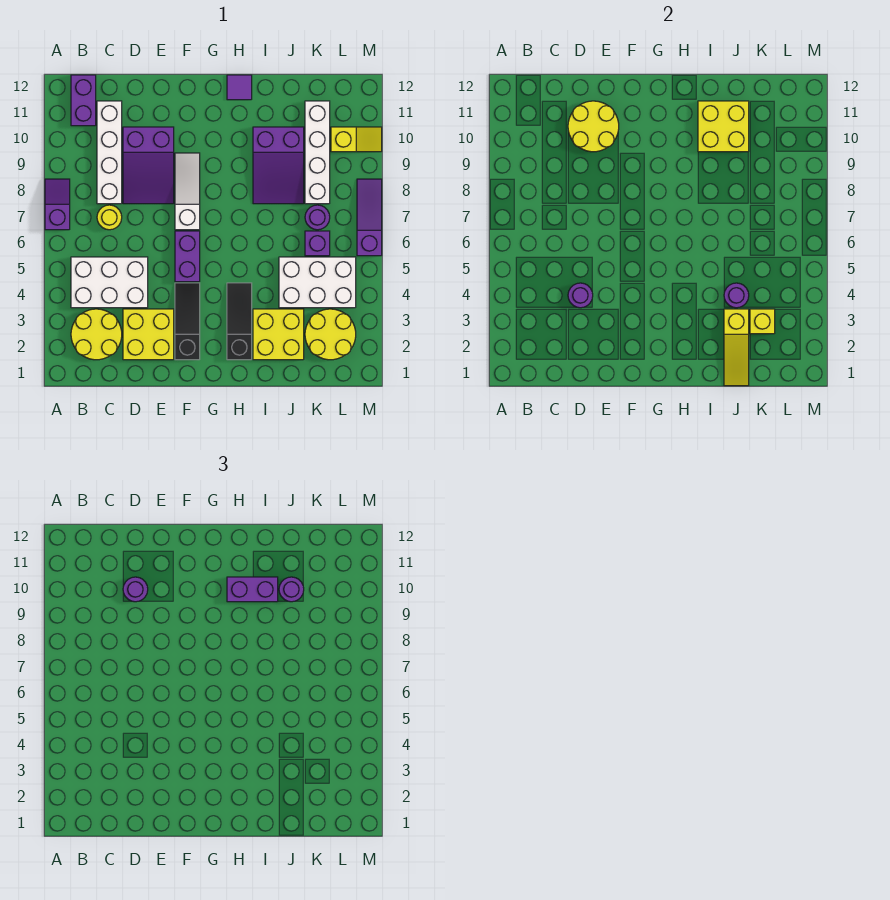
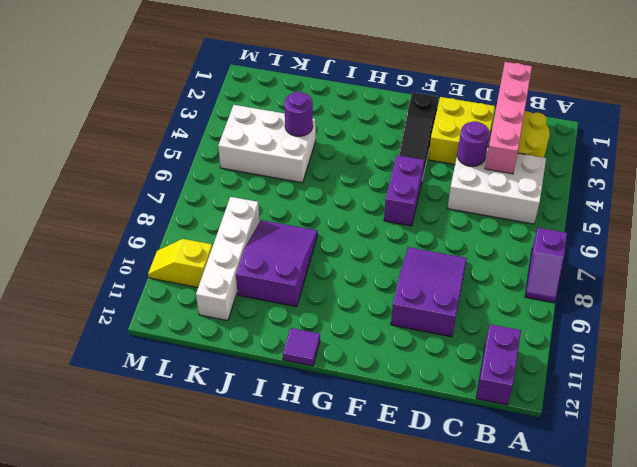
pink 1x4 brick [485,62,532,174] -> none
none -> yellow 1x1 round brick [97,205,122,230]
none -> white 1x4 brick [97,101,122,204]
none -> white 1x3 slope [175,153,200,230]
none -> black 1x3 slope [227,283,252,360]

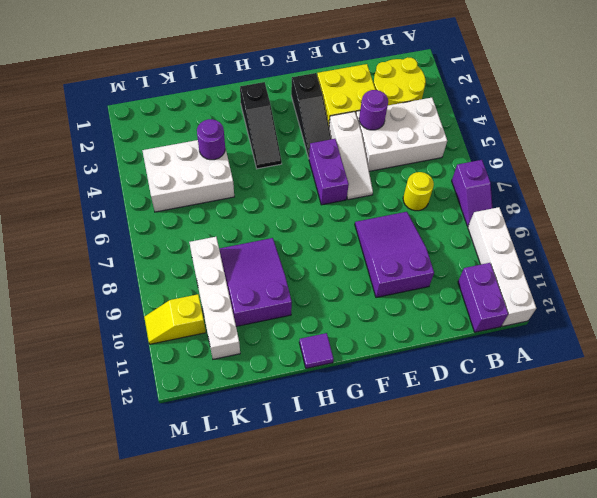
white 1x4 brick [468,207,536,326] -> white 1x4 brick moved to [97,101,122,204]
white 1x3 slope [329,112,373,200] -> white 1x3 slope moved to [175,153,200,230]
none -> yellow 2x2 brick [253,309,304,360]
none -> yellow 2x2 round brick [305,309,356,360]
none -> purple 1x1 brick [305,231,330,256]
none -> purple 1x1 round brick [305,205,330,230]

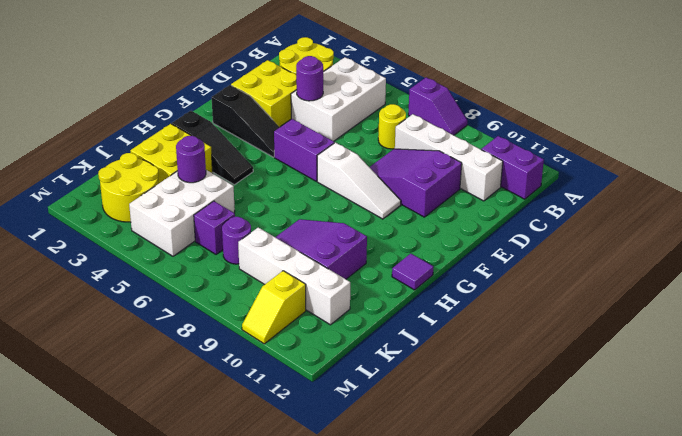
none -> purple 1x3 slope [357,179,382,256]
none -> yellow 2x2 round brick [568,101,619,152]
none -> yellow 2x2 brick [698,101,749,152]
none -> yellow 1x3 slope [724,309,749,386]

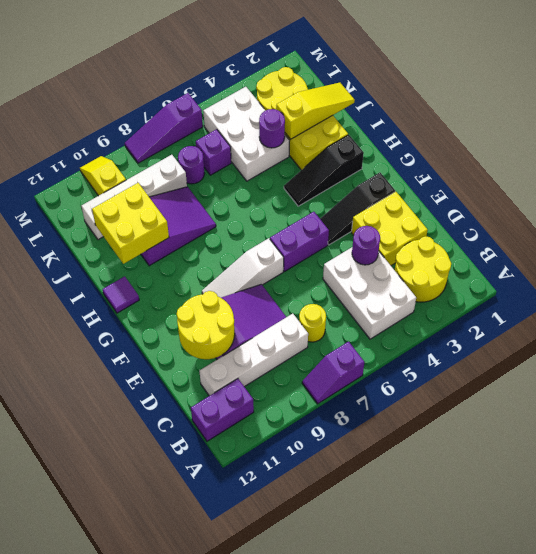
none -> yellow 1x1 brick [750,309,775,334]
none -> purple 1x1 round brick [123,577,148,602]
none -> purple 1x2 brick [227,577,278,602]
none -> purple 1x1 round brick [279,577,304,602]

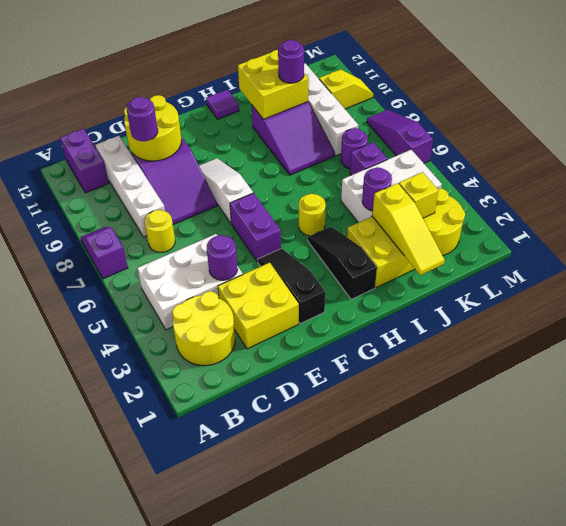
yellow 1x1 round brick [299,194,326,236] -> none
none -> purple 1x2 brick [227,577,278,602]

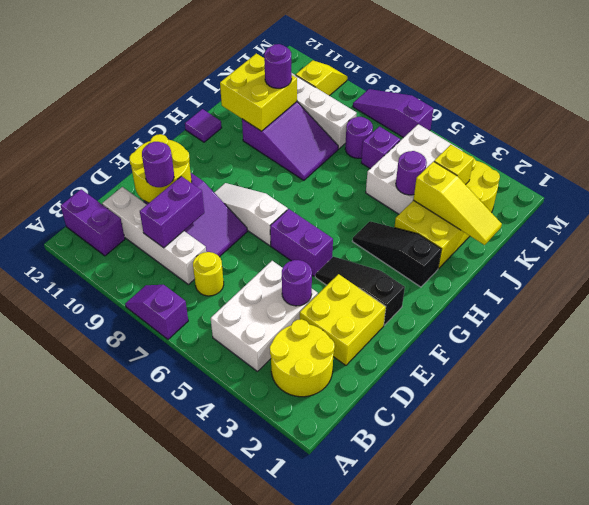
purple 1x2 brick [140,176,204,248] -> purple 1x2 brick moved to [227,577,278,602]

